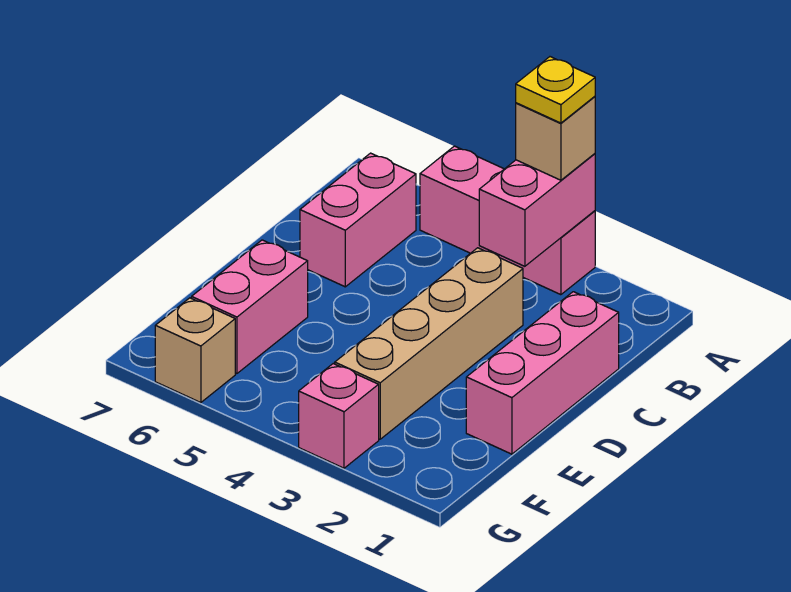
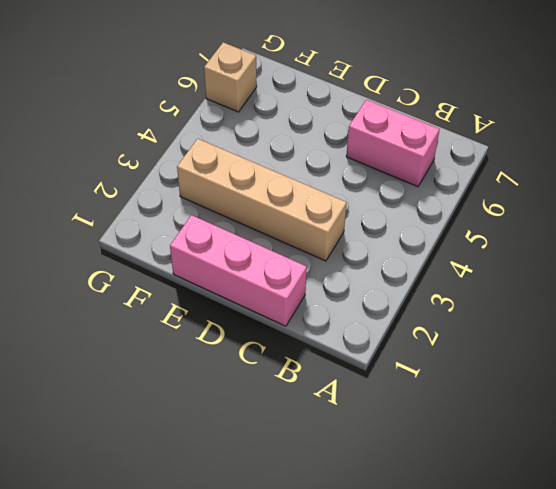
none -> pink 1x3 brick [420,146,595,295]
none -> pink 1x2 brick [192,240,308,374]

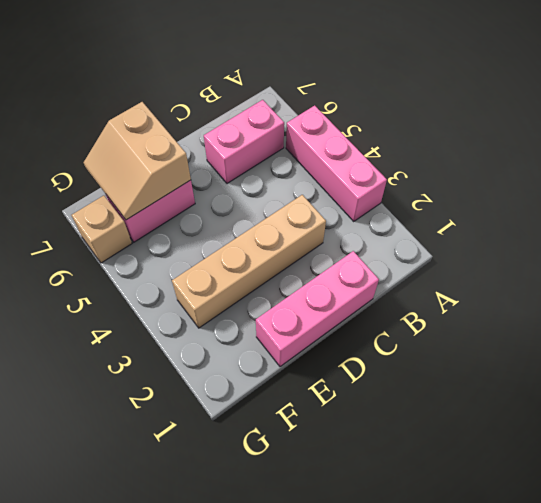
tan 2x2 slope [84,102,191,220] -> none
none -> pink 1x1 brick [299,364,379,468]
none -> pink 1x2 brick [479,154,595,266]

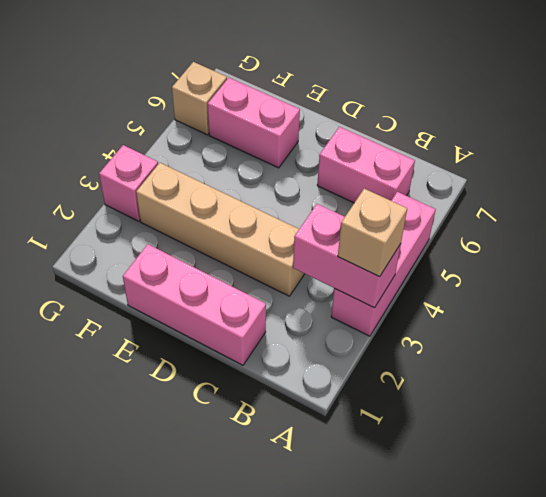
none -> yellow 1x1 plate [516,57,595,123]

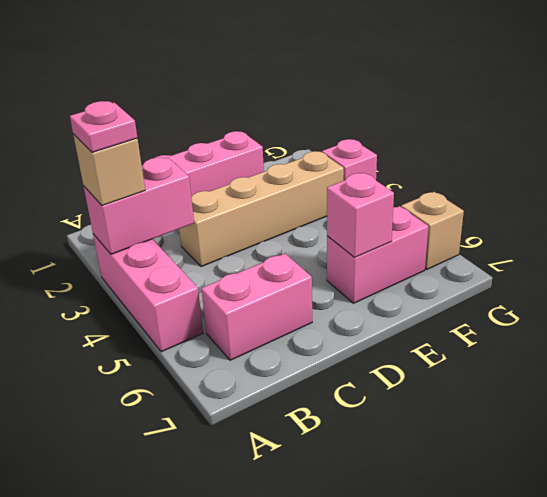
pink 1x1 plate [70,101,137,152] -> yellow 1x1 plate [516,57,595,123]
pink 1x1 brick [327,173,394,258] -> none

